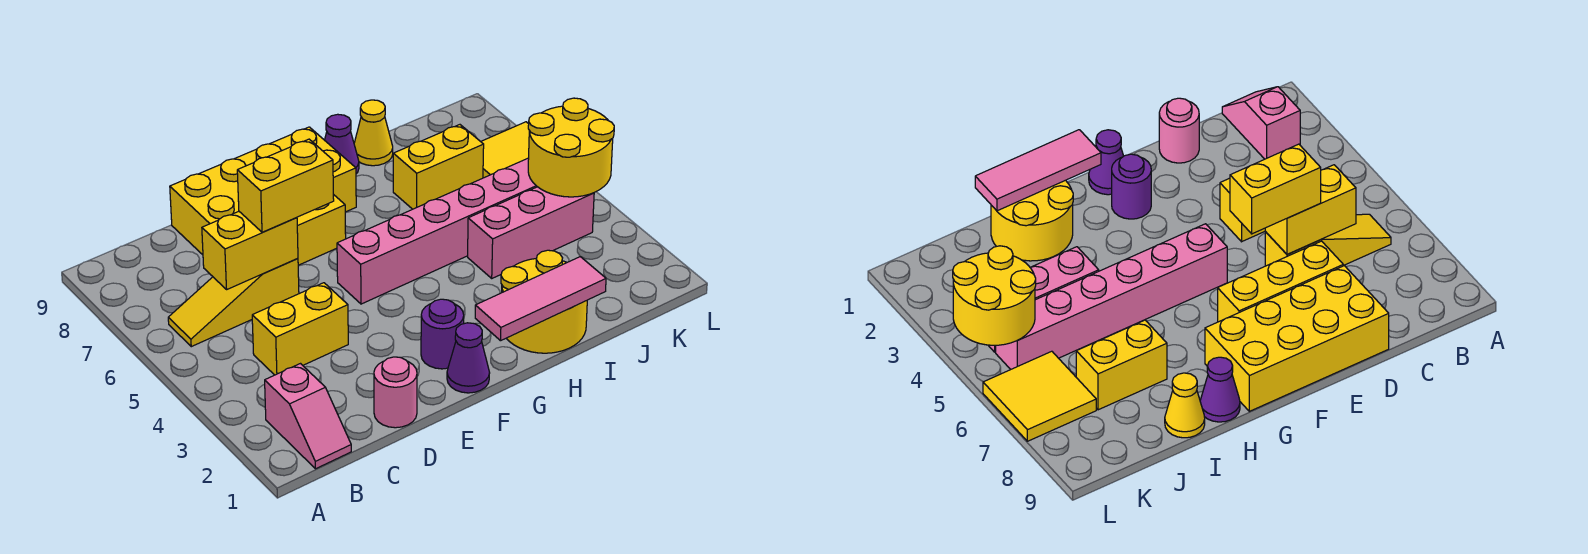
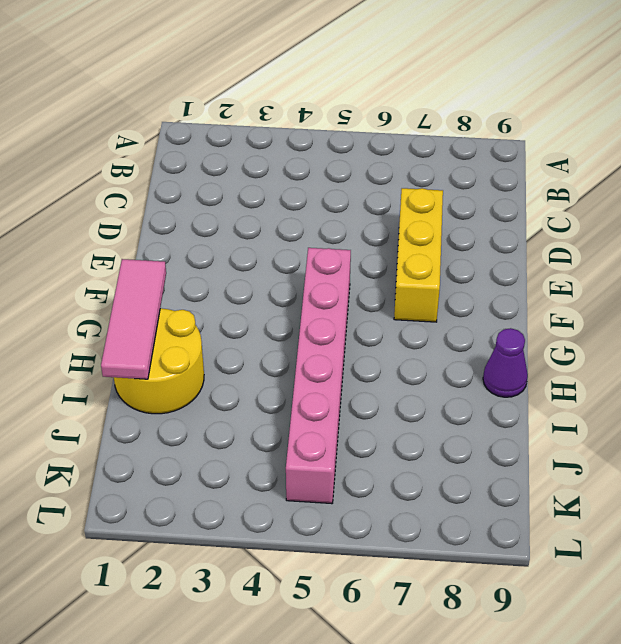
none -> pink 1x2 slope [265,364,351,469]
none -> yellow 1x3 slope [168,259,299,347]
none -> yellow 1x2 brick [252,283,348,375]

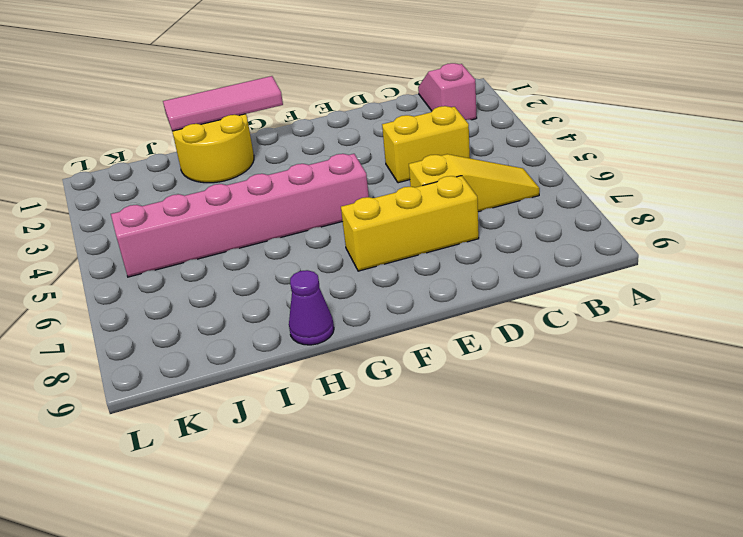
none -> pink 1x1 round brick [374,357,417,428]
none -> yellow 2x4 brick [170,127,356,255]
none -> purple 1x1 cone [447,323,489,393]

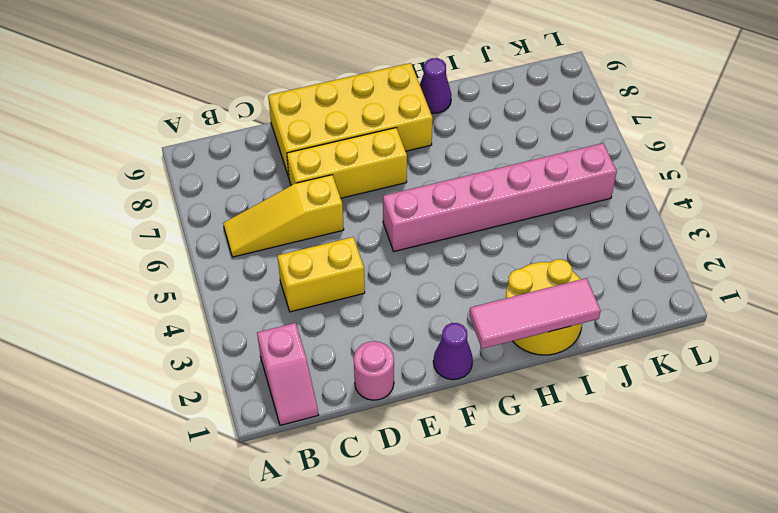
none -> purple 1x1 round brick [421,299,464,369]
none -> pink 1x3 brick [468,187,594,278]
none -> yellow 1x2 brick [393,125,484,209]

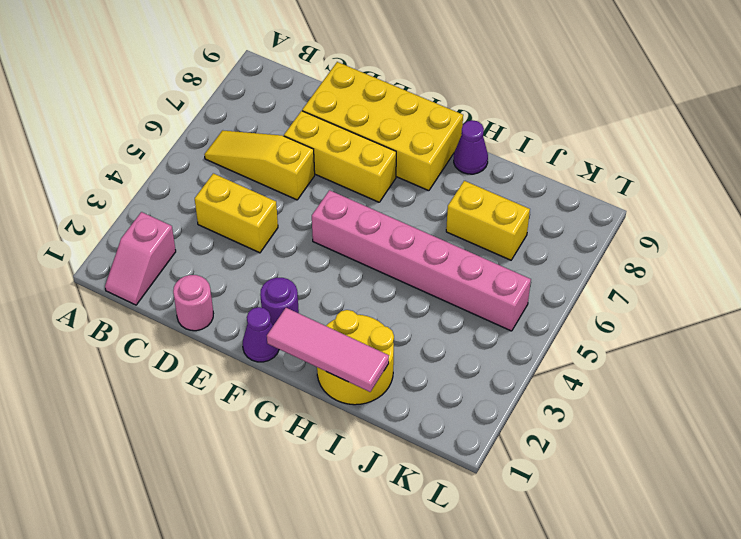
none -> pink 1x3 brick [468,187,594,278]
none -> yellow 1x1 cone [354,100,393,166]
none -> yellow 2x2 tile [481,122,529,178]

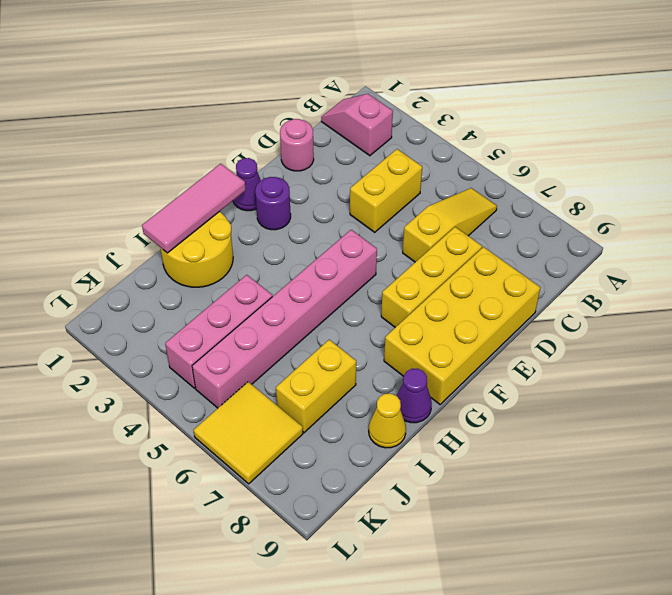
none -> yellow 1x2 brick [202,212,298,289]
none -> yellow 2x2 round brick [528,98,614,197]
none -> yellow 1x2 brick [237,139,334,232]

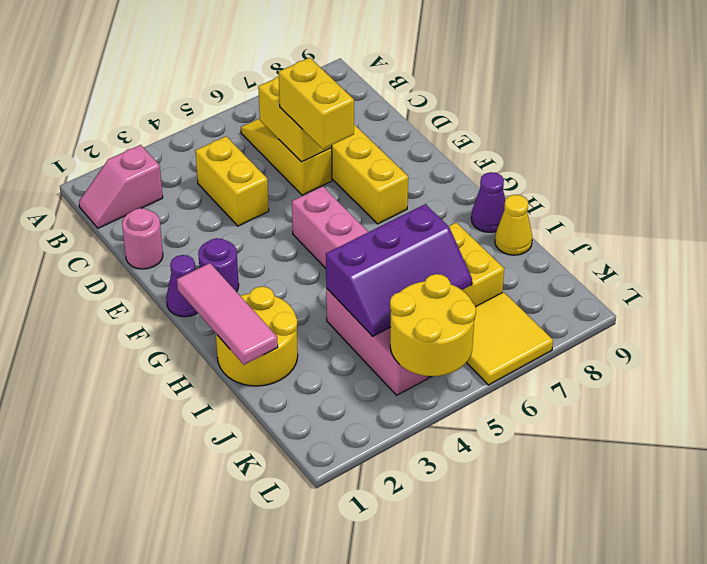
purple 2x3 slope [326,204,472,336] -> none
none -> yellow 2x4 brick [170,127,356,255]

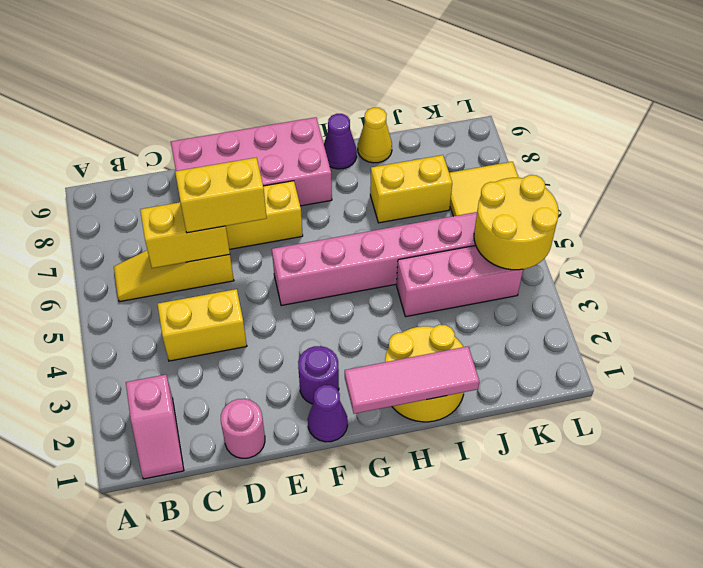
pink 2x4 brick [171,117,332,206] -> yellow 2x4 brick [170,127,356,255]

